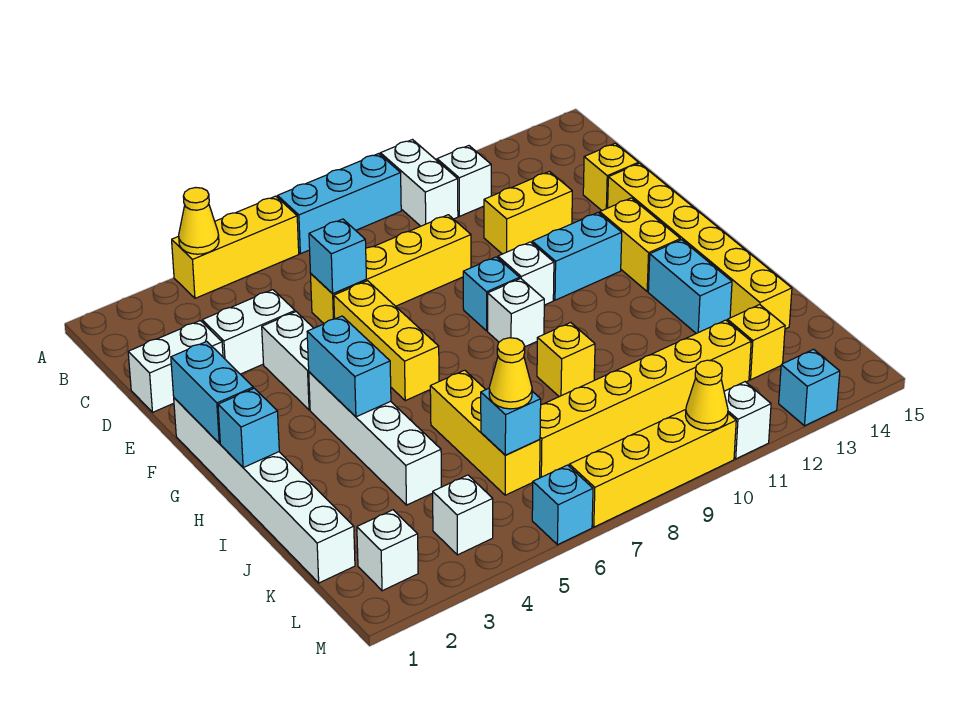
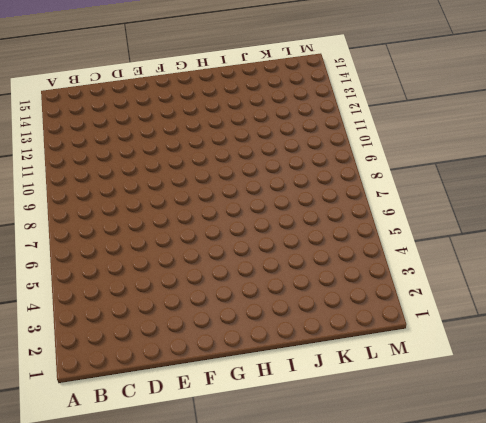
none -> yellow 1x3 brick [172,196,299,298]
none -> cyan 1x3 brick [278,154,401,254]
none -> white 1x2 brick [380,140,458,226]
none -> white 1x1 brick [437,146,491,216]

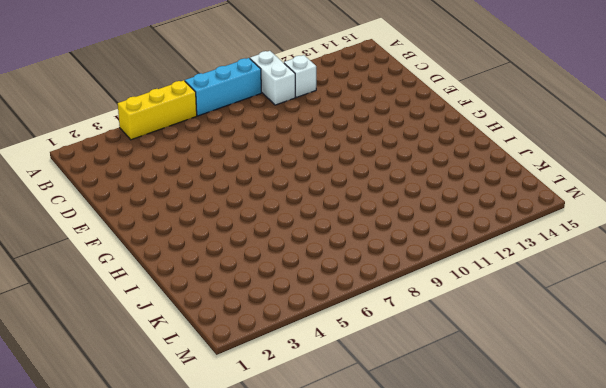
none -> white 1x2 brick [128,321,223,412]
none -> white 1x2 brick [202,290,295,374]
none -> yellow 1x4 brick [311,215,471,323]
none -> yellow 1x2 brick [484,172,572,254]

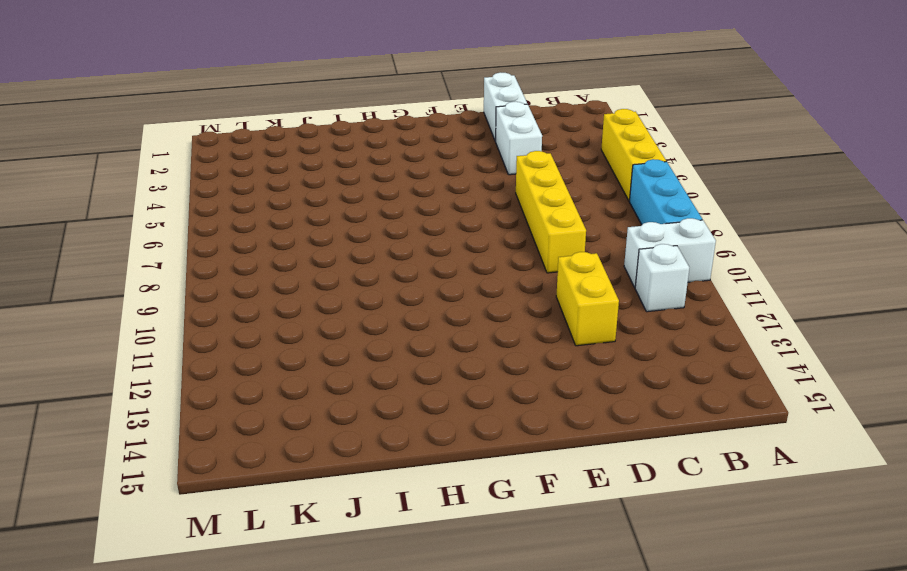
none -> yellow 1x1 brick [583,143,639,210]
none -> white 1x2 brick [262,312,313,410]
none -> yellow 1x3 brick [334,281,439,401]
none -> yellow 1x6 brick [608,163,792,329]

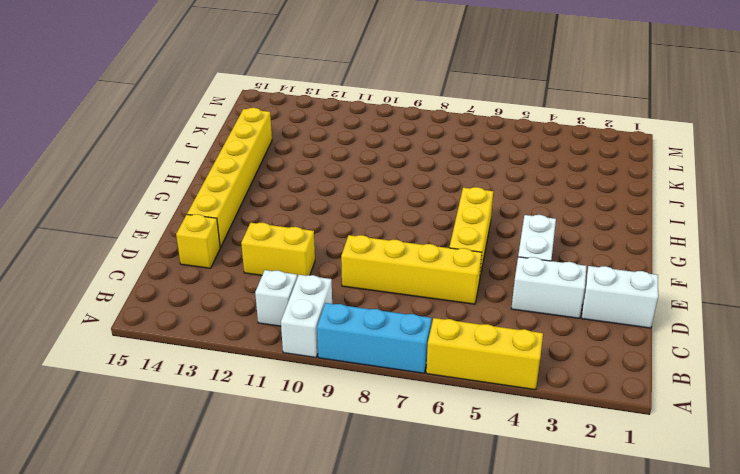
none -> white 1x6 brick [174,398,355,583]
none -> cyan 1x1 brick [463,257,520,331]
none -> white 1x1 brick [498,242,554,305]
none -> cyan 1x2 brick [532,213,622,300]

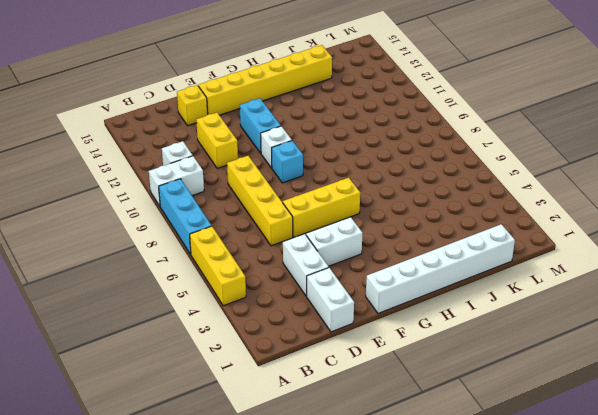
none -> yellow 1x2 brick [600,198,680,291]
none -> white 1x4 brick [309,372,441,505]
none -> white 1x1 brick [488,278,544,347]
none -> cyan 1x2 brick [648,240,732,334]

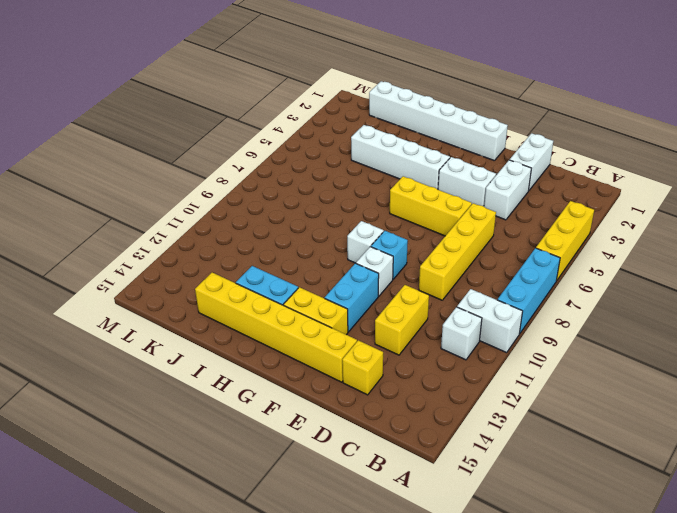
none -> yellow 1x3 brick [430,370,540,495]
none -> yellow 1x1 brick [537,323,595,397]
none -> yellow 1x6 brick [540,320,751,478]
none -> yellow 1x1 brick [727,305,785,380]

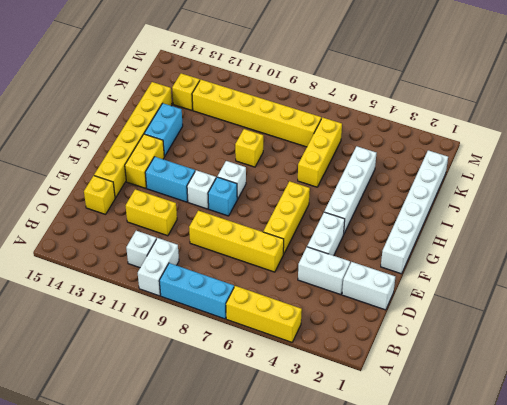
none -> white 1x1 brick [357,510,418,591]
none -> white 1x1 brick [433,475,493,555]
none -> cyan 1x1 brick [532,465,593,545]
none -> yellow 1x4 brick [569,410,736,527]

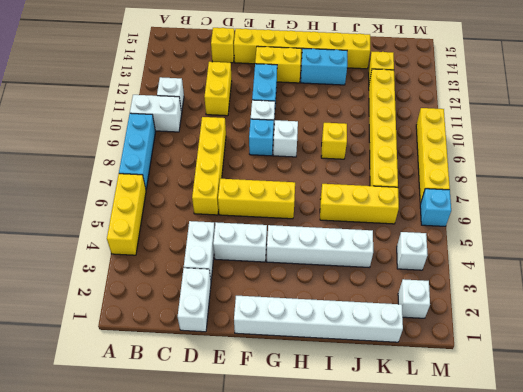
none -> white 1x1 brick [724,382,771,459]
none -> cyan 1x1 brick [779,349,840,426]
none -> yellow 1x1 cone [179,188,219,254]
none -> cyan 1x1 brick [309,219,366,294]

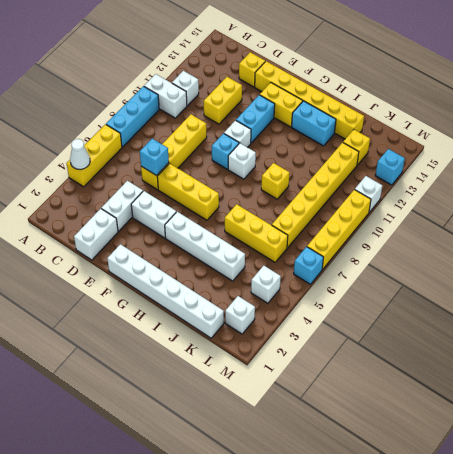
white 1x1 cone [70,139,90,169] -> yellow 1x1 cone [179,188,219,254]
none -> cyan 1x2 brick [171,341,253,443]
none -> cyan 1x2 brick [307,316,391,417]
none -> cyan 1x1 brick [218,388,279,467]
none -> cyan 1x1 brick [481,388,541,455]

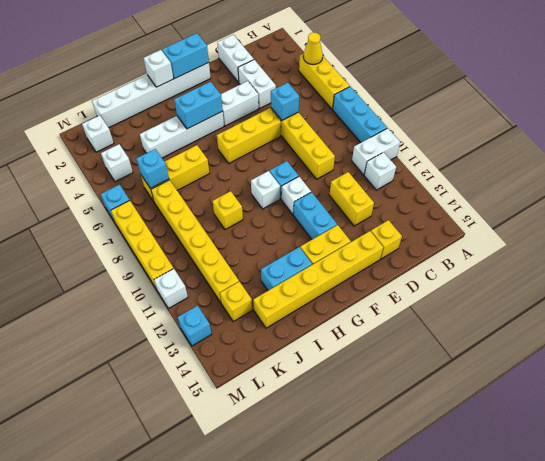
white 1x1 brick [144,50,173,87] -> cyan 1x1 brick [218,388,279,467]
none -> yellow 1x1 cone [686,360,728,430]
none -> yellow 1x1 cone [489,338,532,409]

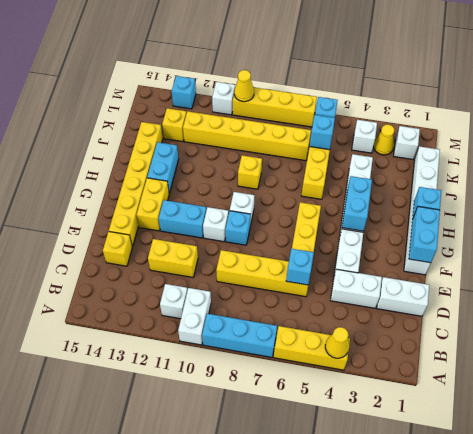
yellow 1x1 cone [374,125,395,155] -> yellow 1x1 cone moved to [489,338,532,409]

